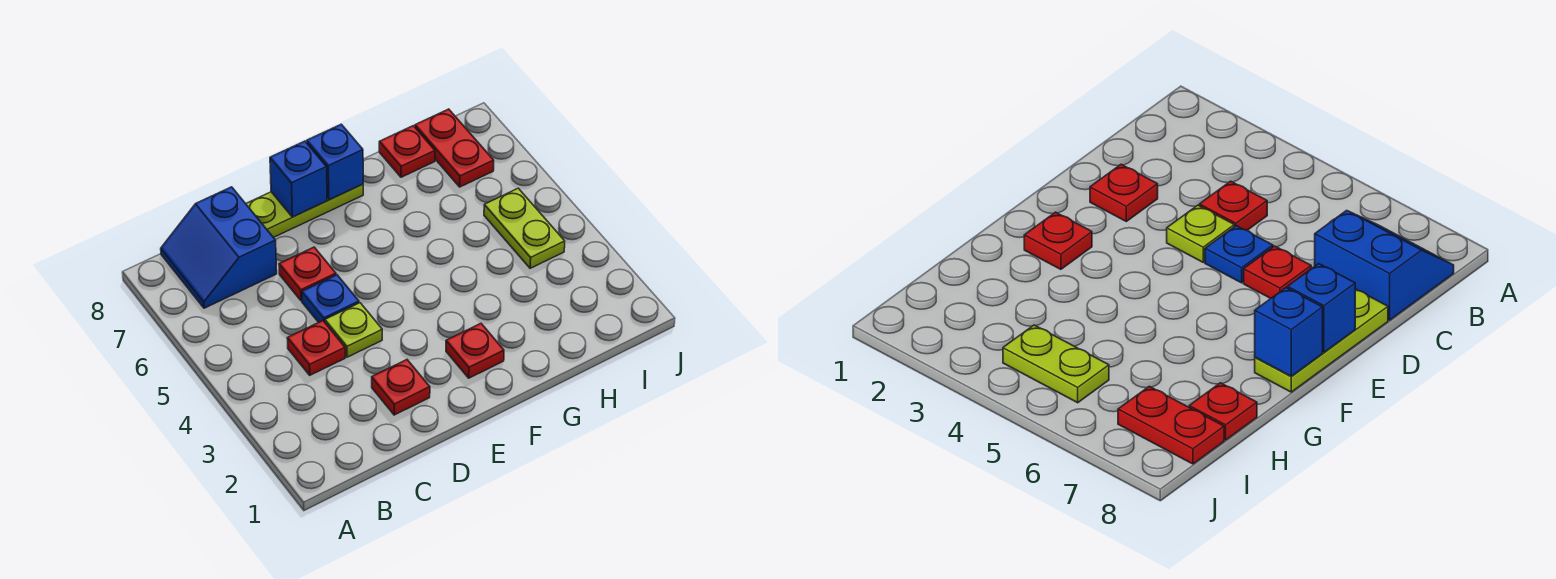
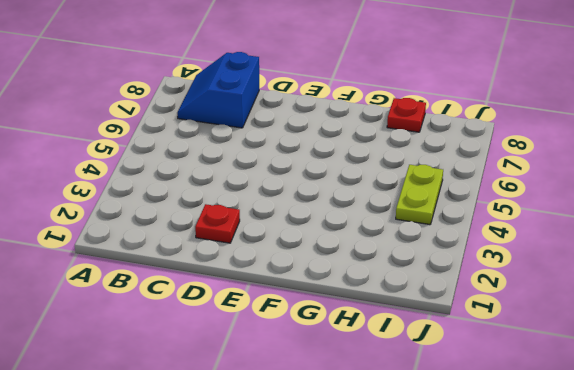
none -> red 1x1 plate [287,321,345,375]
none -> lime 1x1 plate [325,303,382,357]
none -> blue 1x1 plate [302,275,359,322]

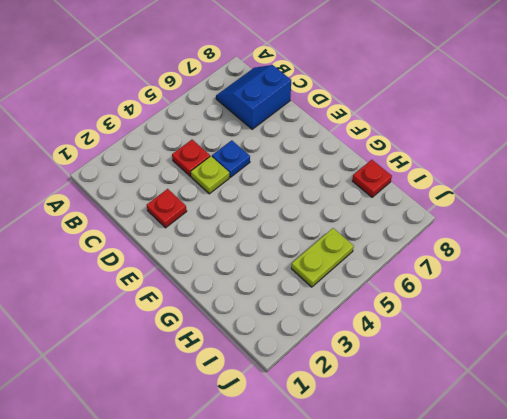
none -> red 1x1 plate [279,247,336,301]
none -> lime 1x3 plate [246,184,363,238]
none -> red 1x1 plate [446,323,504,378]

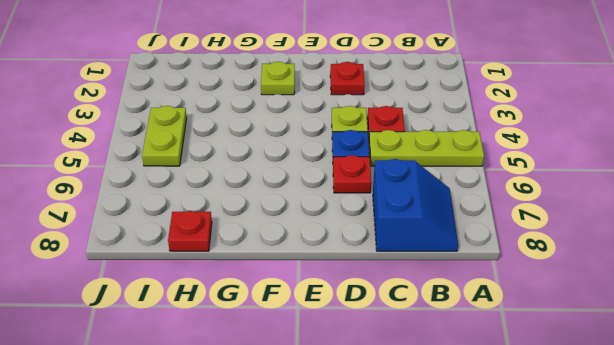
lime 1x3 plate [369,130,484,166] -> lime 1x3 plate moved to [246,184,363,238]
lime 1x1 plate [261,62,295,95] -> red 1x1 plate [446,323,504,378]
none -> red 1x2 plate [415,109,494,187]
none -> blue 1x1 brick [270,141,327,217]
none -> blue 1x1 brick [307,124,363,200]

